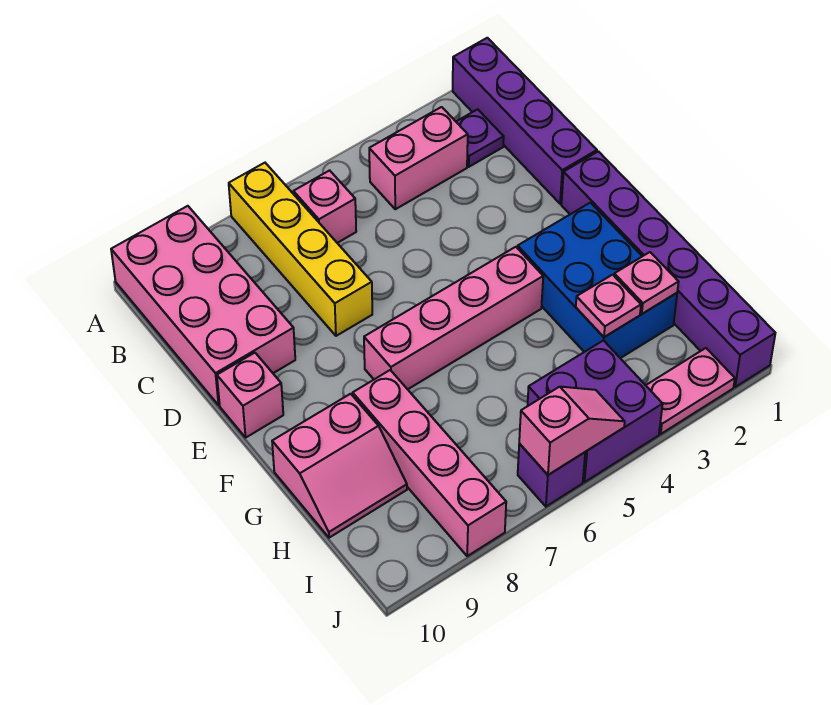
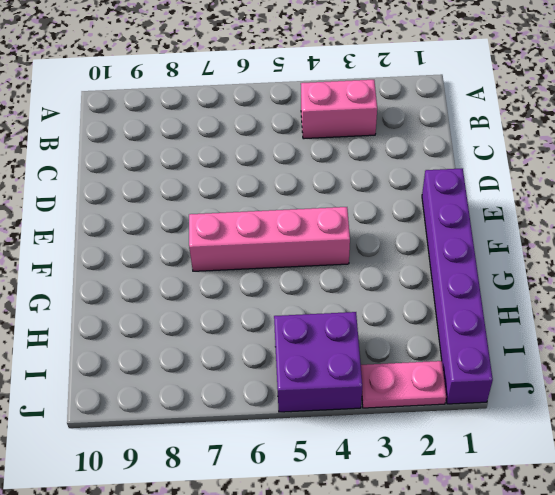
none -> purple 1x4 brick [453,38,597,204]
none -> yellow 1x4 brick [229,163,372,336]
none -> pink 2x4 brick [111,206,295,405]

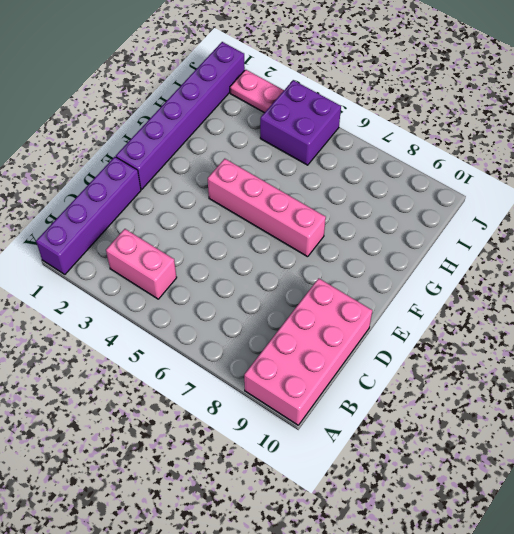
none -> yellow 1x4 brick [229,163,372,336]
none -> purple 1x1 plate [456,109,504,167]
none -> pink 1x1 brick [293,170,356,243]

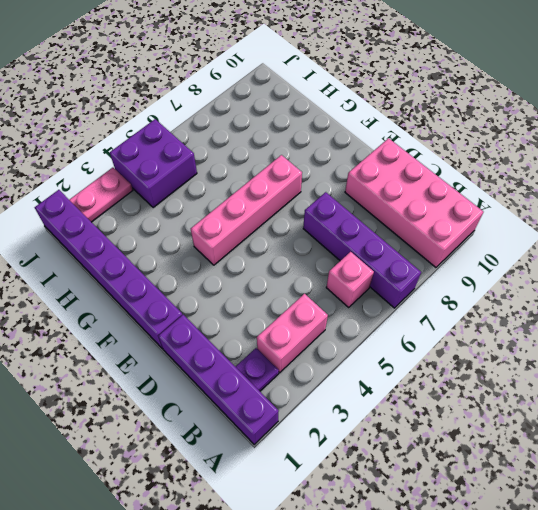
purple 1x4 brick [303,192,421,308] -> yellow 1x4 brick [229,163,372,336]
none -> pink 1x1 brick [217,353,283,437]
none -> blue 2x3 brick [518,203,677,358]
none -> pink 1x4 brick [353,370,506,556]

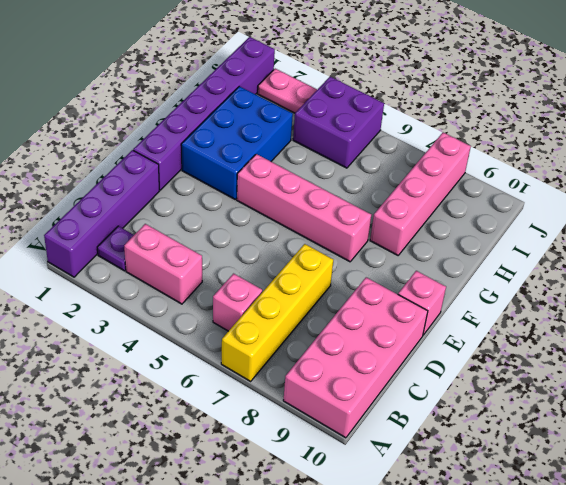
none -> pink 2x2 slope [272,394,407,538]
none -> purple 1x1 brick [518,444,585,506]
none -> pink 1x1 plate [614,252,679,314]

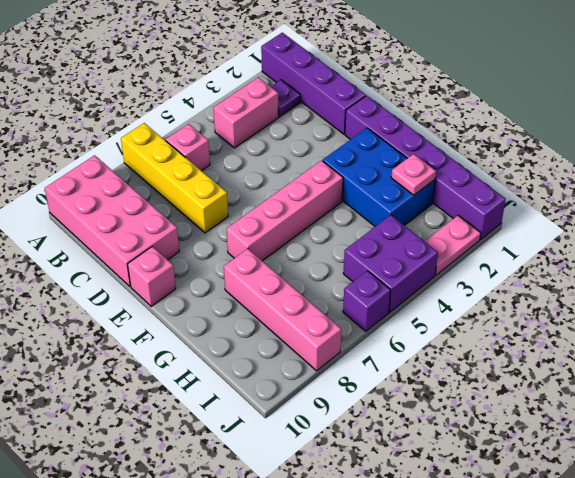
none -> pink 2x2 slope [272,394,407,538]
none -> pink 1x1 plate [576,275,641,337]
none -> pink 1x2 slope [519,387,625,475]

